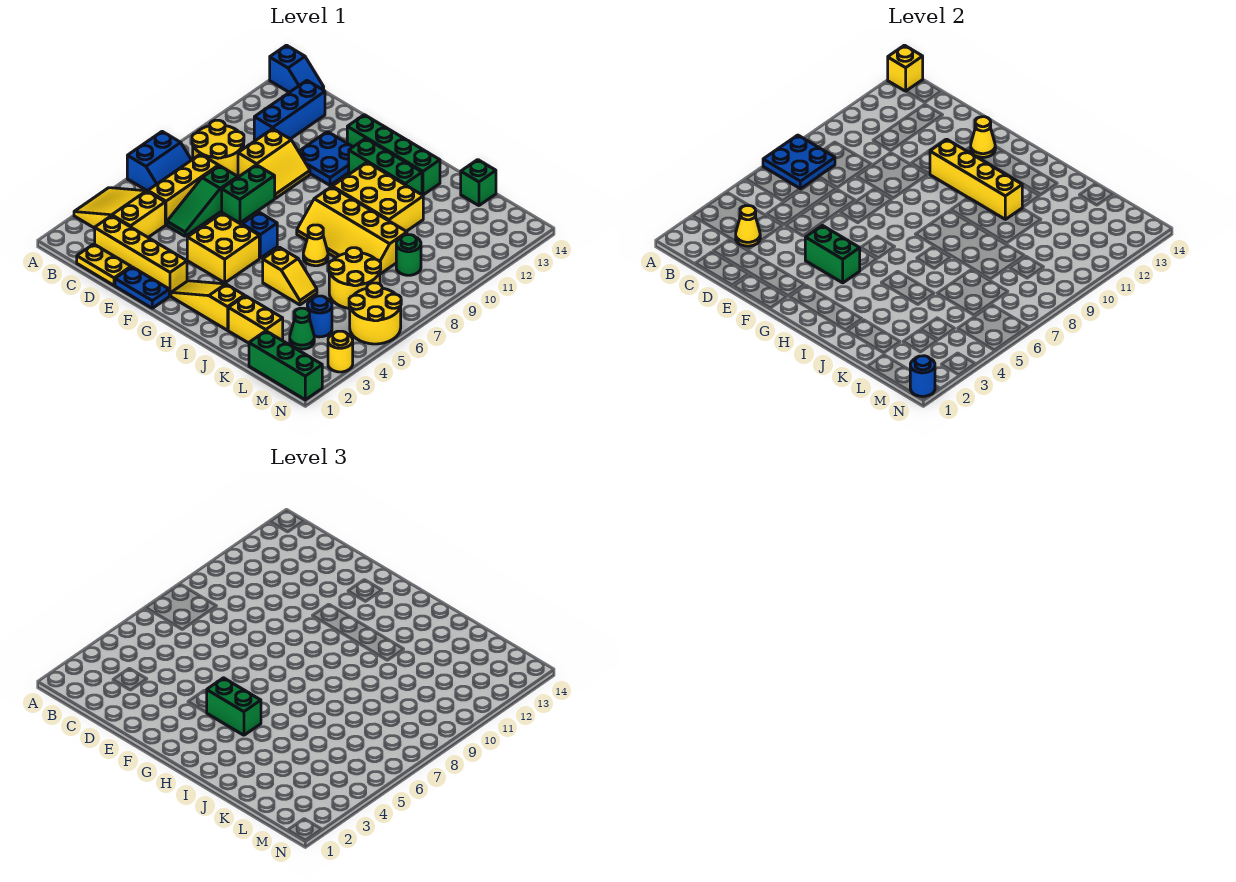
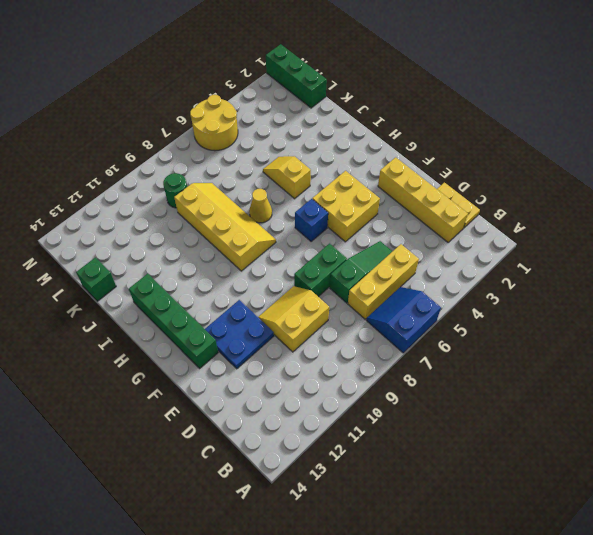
none -> yellow 2x3 slope [74,188,165,237]
none -> blue 1x2 slope [270,45,324,92]
none -> yellow 2x2 round brick [192,120,244,176]
none -> blue 1x3 brick [254,81,325,141]

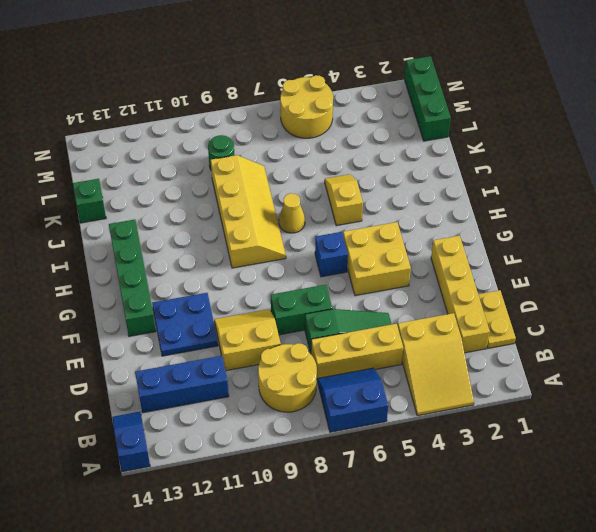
none -> blue 1x2 plate [115,267,169,308]
none -> yellow 1x3 slope [171,281,244,330]
none -> green 1x3 brick [349,138,422,195]
none -> yellow 2x3 brick [332,162,423,231]

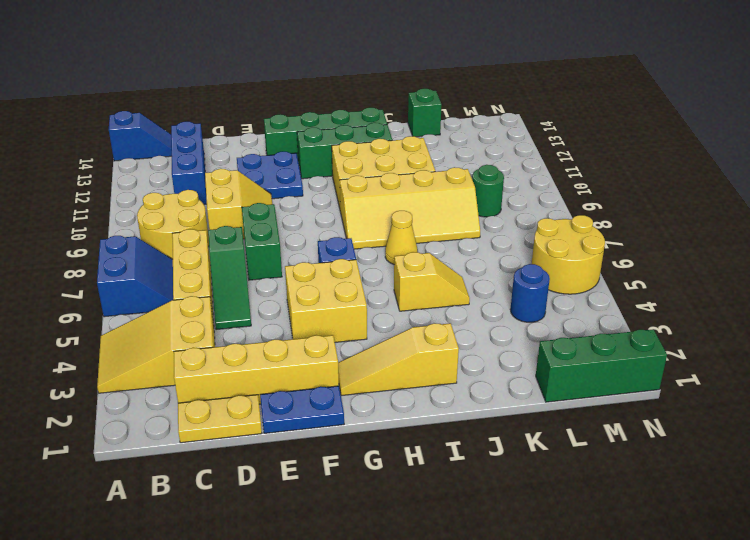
none -> yellow 1x2 brick [228,296,283,343]
none -> yellow 2x2 round brick [329,248,381,308]
none -> green 1x1 cone [290,308,314,349]
none -> yellow 1x1 round brick [328,331,353,372]

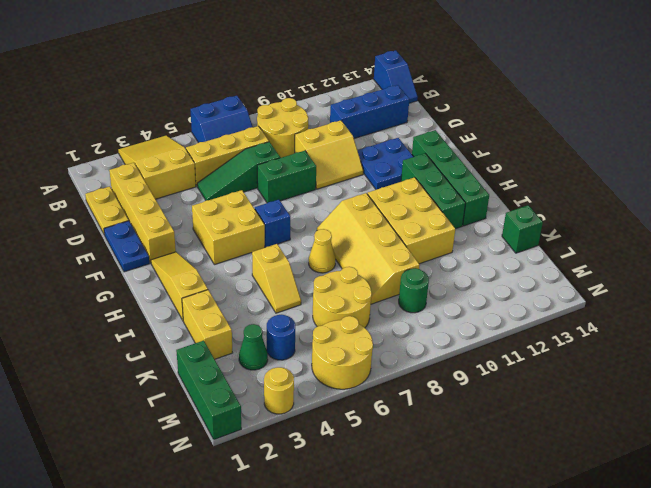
none -> blue 2x2 plate [763,135,835,189]
none -> yellow 1x1 brick [888,45,923,91]
none -> yellow 1x1 cone [736,206,760,246]
none -> green 1x2 brick [805,225,860,283]

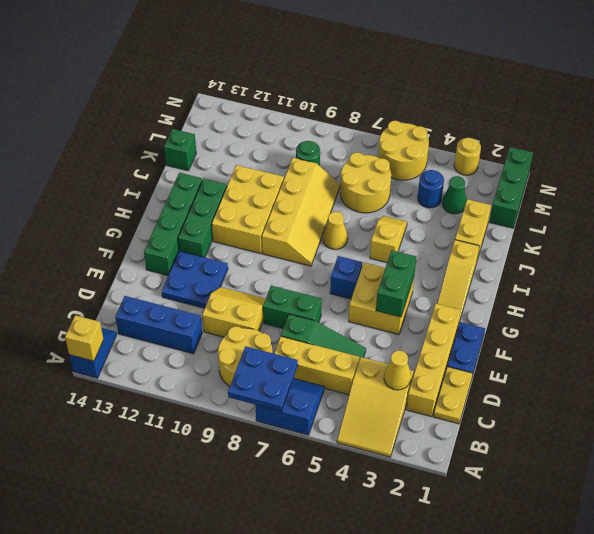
none -> yellow 1x4 brick [930,139,1022,219]
none -> yellow 1x1 cone [971,117,995,157]
none -> blue 1x1 round brick [910,356,935,396]
none -> green 1x2 brick [207,678,261,735]

